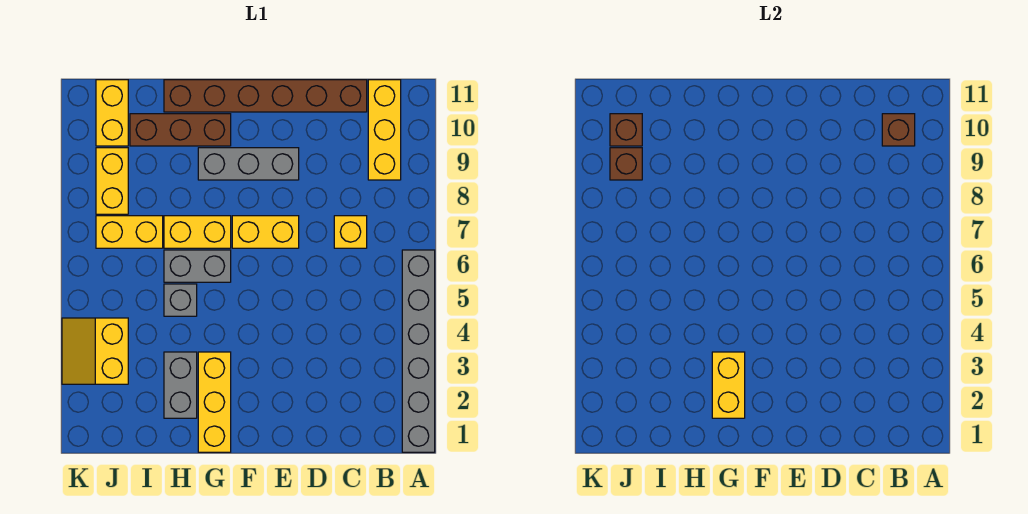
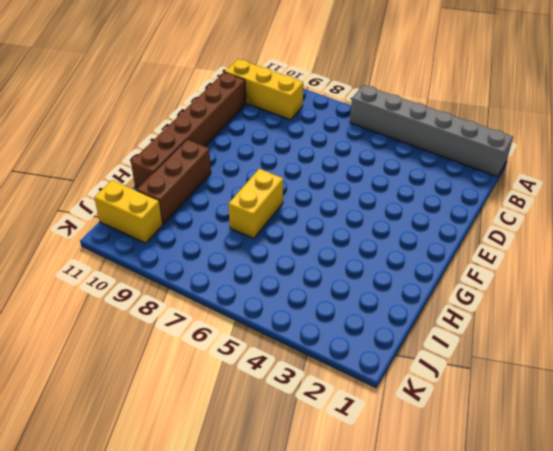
none -> yellow 1x1 brick [334,216,367,248]
none -> yellow 1x2 brick [232,216,299,248]
none -> grey 1x3 brick [198,148,299,180]

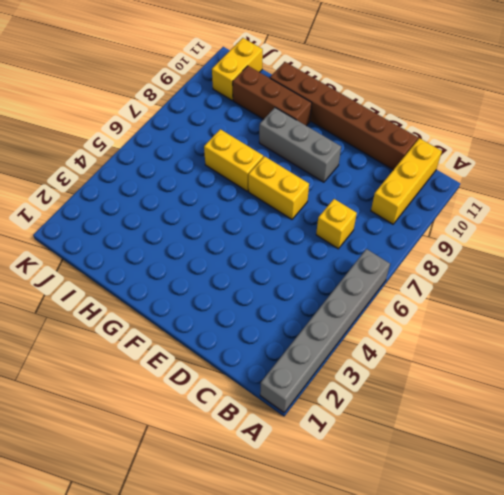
none -> yellow 1x3 brick [198,352,231,452]
none -> grey 1x2 brick [164,250,231,282]
none -> grey 1x2 brick [164,352,197,418]

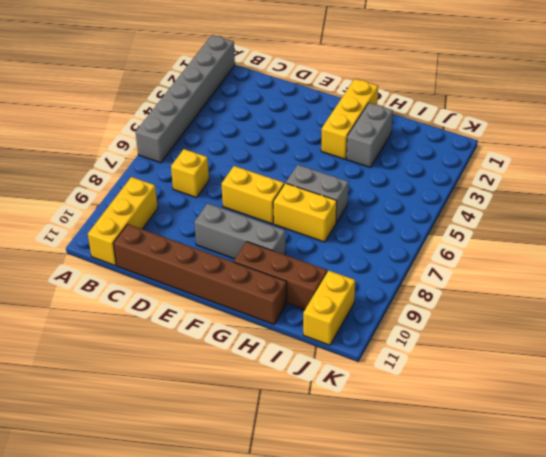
none -> grey 1x1 brick [164,284,197,316]
none -> yellow 1x2 brick [96,216,163,248]
none -> yellow 2x2 slope [62,318,128,384]

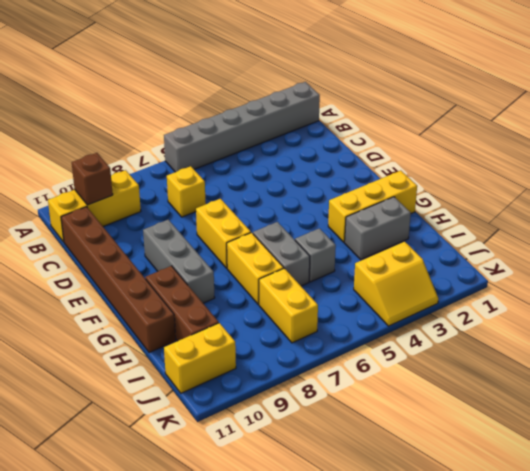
none -> yellow 1x2 brick [96,148,128,214]
none -> yellow 1x2 brick [712,352,745,418]
none -> brown 1x1 brick [610,148,642,180]

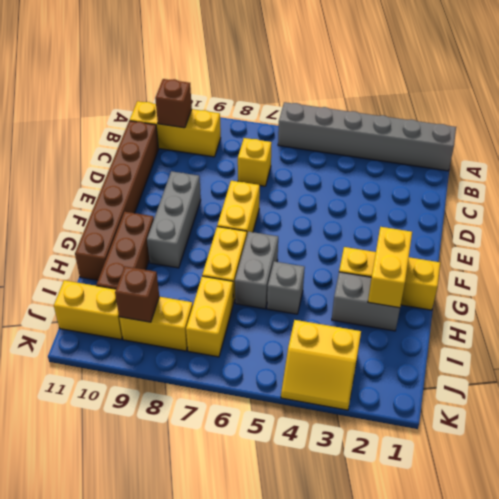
yellow 1x2 brick [368,227,412,308] -> yellow 1x2 brick turned to [712,352,745,418]
none -> brown 1x1 brick [610,114,642,146]

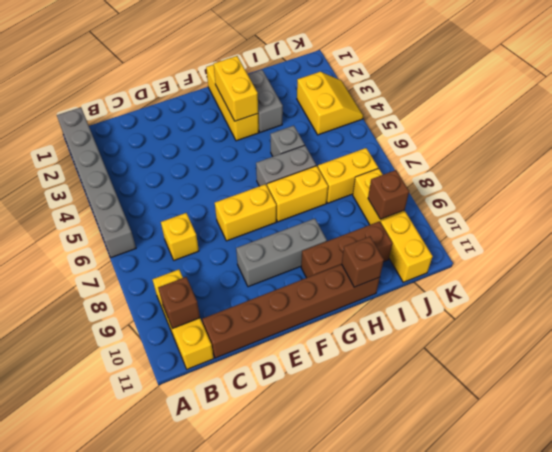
brown 1x1 brick [342,237,384,287] -> brown 1x1 brick moved to [610,114,642,146]

